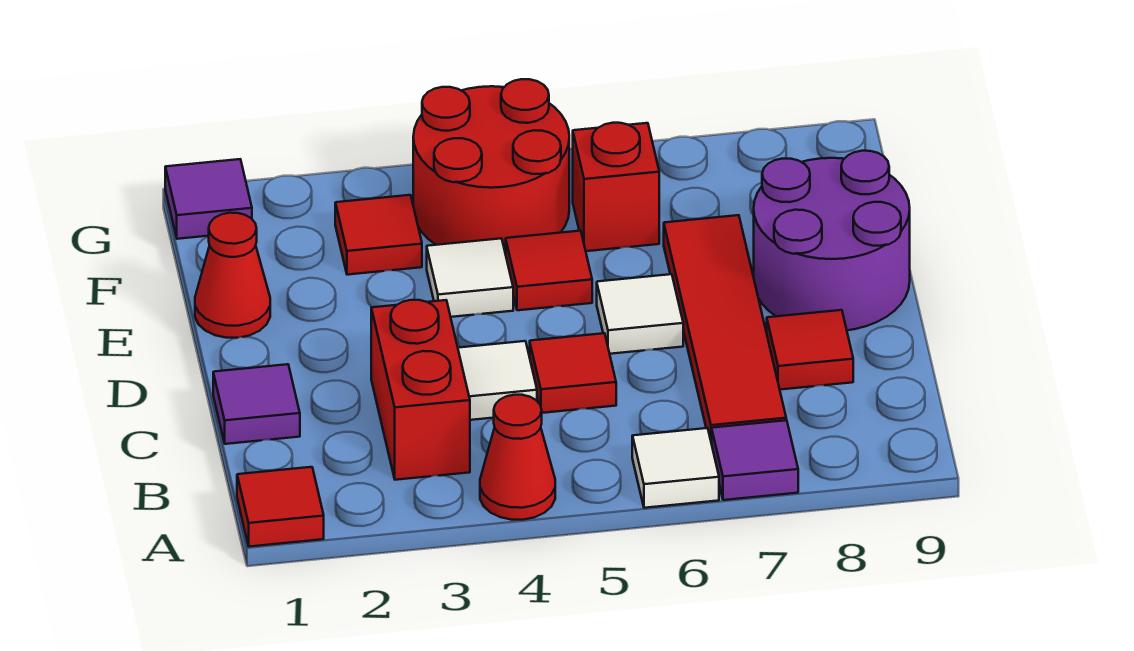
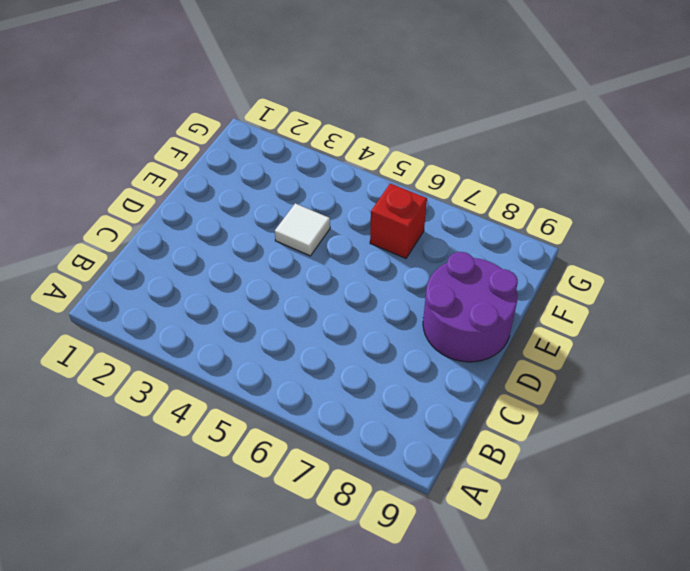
none -> red 1x1 tile [237,467,324,547]
none -> red 1x1 cone [480,395,555,520]
none -> white 1x1 tile [632,428,719,508]

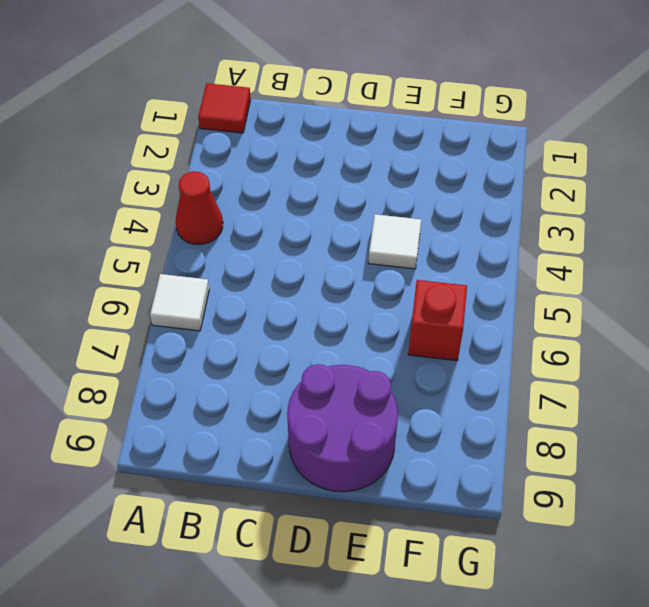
none -> purple 1x1 tile [712,420,798,500]
none -> red 1x2 brick [371,300,470,480]
none -> red 1x4 tile [664,215,786,444]

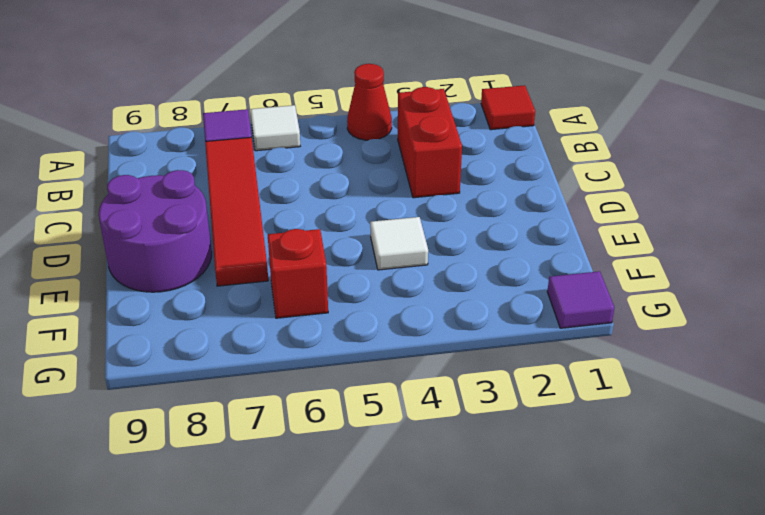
none -> purple 1x1 tile [213,364,300,444]
none -> white 1x1 tile [458,341,537,420]
none -> red 1x1 tile [530,333,616,413]

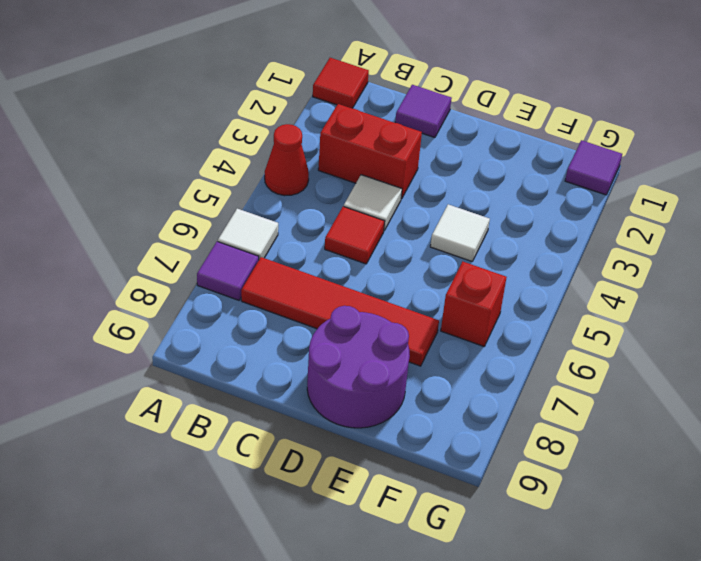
none -> red 1x1 tile [767,310,853,390]
none -> white 1x1 tile [597,274,683,354]
none -> red 1x1 cone [195,213,270,338]

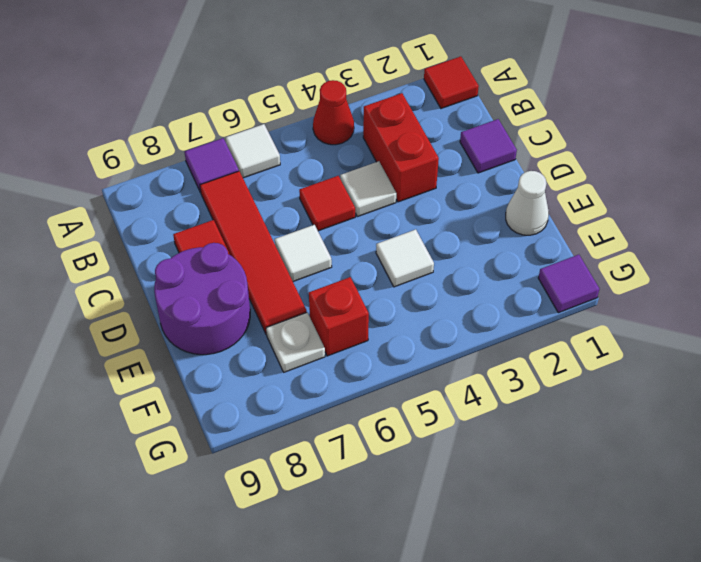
white 1x1 cone [506,171,549,235] -> red 1x1 cone [195,213,270,338]
white 1x1 plate [266,313,325,372] -> none
none -> red 1x1 tile [506,231,592,310]
none -> red 1x1 tile [335,195,422,275]
none -> red 2x2 round brick [413,79,569,254]

